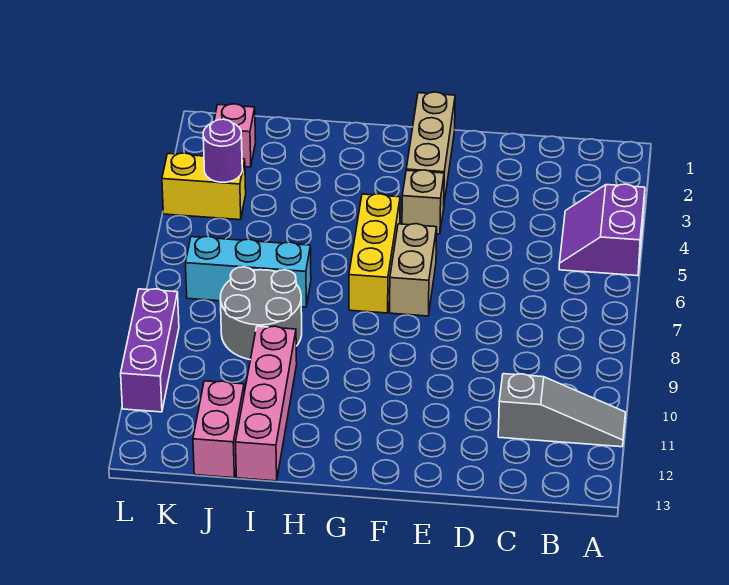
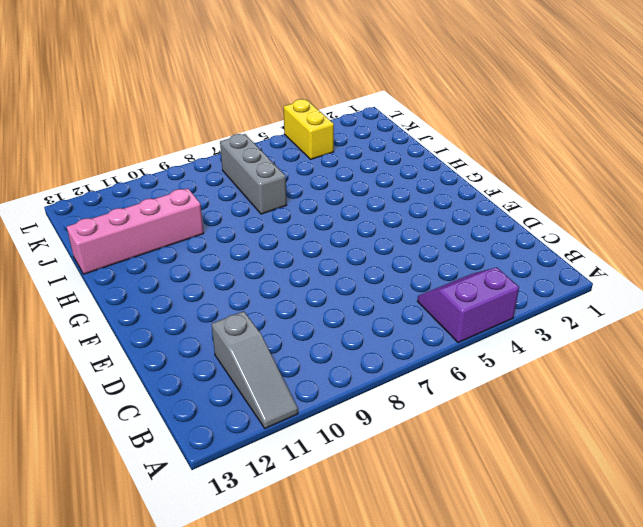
grey 1x3 brick [220,134,287,214] -> cyan 1x3 brick [185,236,311,307]
none -> tan 1x3 brick [406,92,455,202]
none -> tan 1x1 brick [402,170,444,234]
none -> tan 1x2 brick [390,224,437,316]

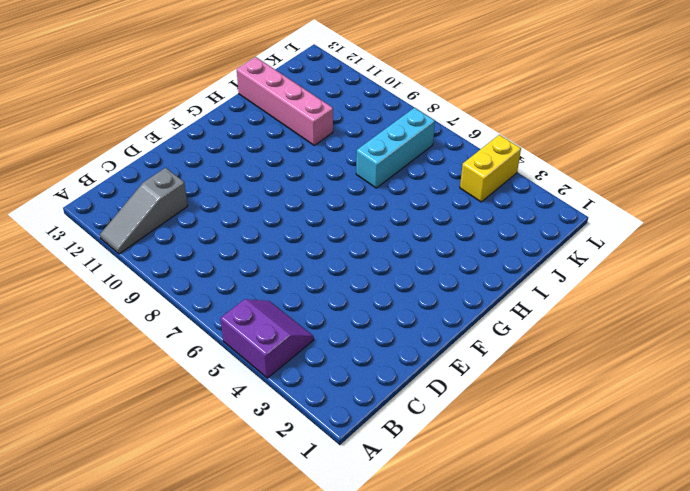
none -> tan 1x3 brick [406,92,455,202]
none -> tan 1x1 brick [402,170,444,234]
none -> tan 1x2 brick [390,224,437,316]

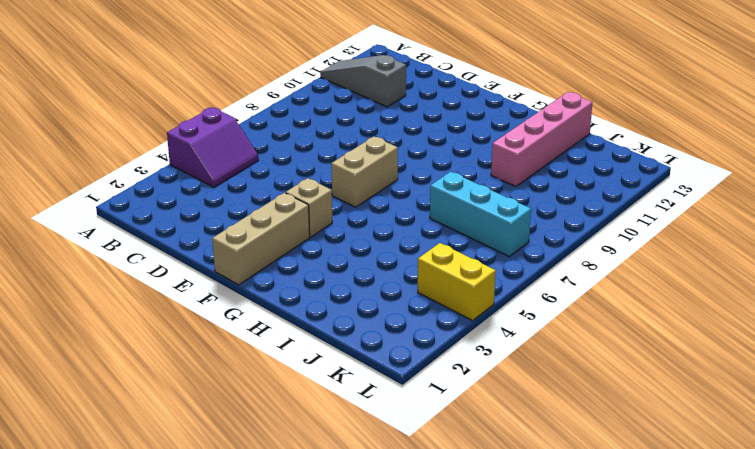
none -> yellow 1x3 brick [349,194,400,313]
none -> grey 2x2 round brick [220,267,302,360]
none -> pink 1x2 brick [193,381,244,478]

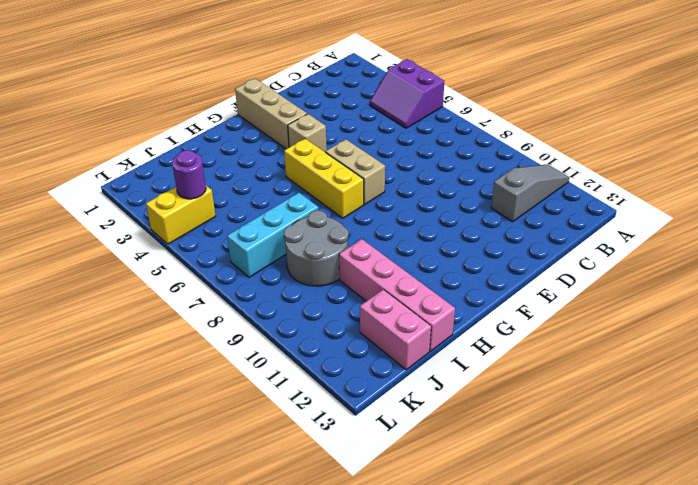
none -> pink 1x1 brick [214,104,256,167]
none -> purple 1x3 brick [121,289,179,412]

